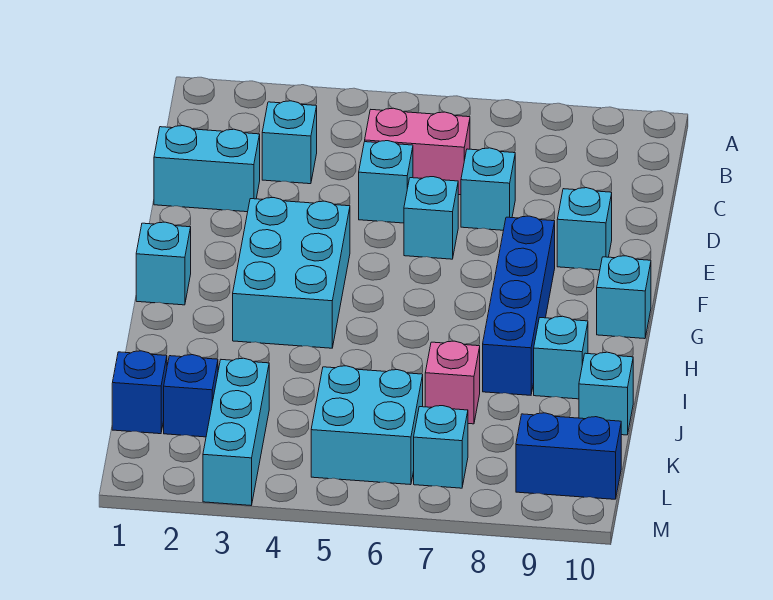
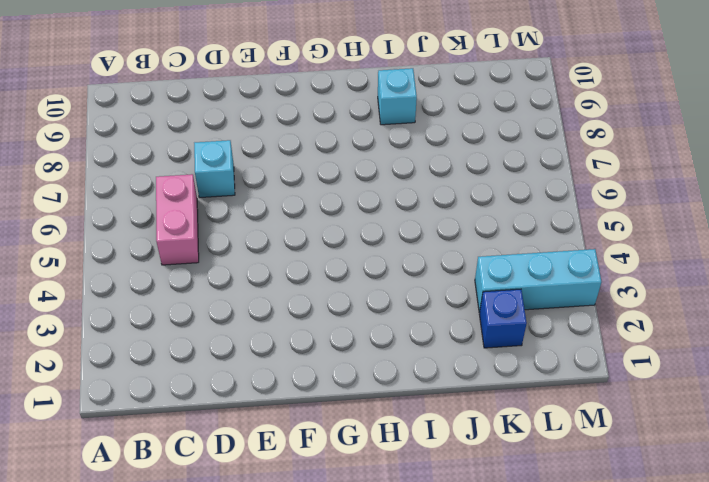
none -> cyan 1x1 brick [262,101,317,184]
none -> cyan 1x2 brick [154,126,260,212]
none -> cyan 1x1 brick [359,141,413,223]

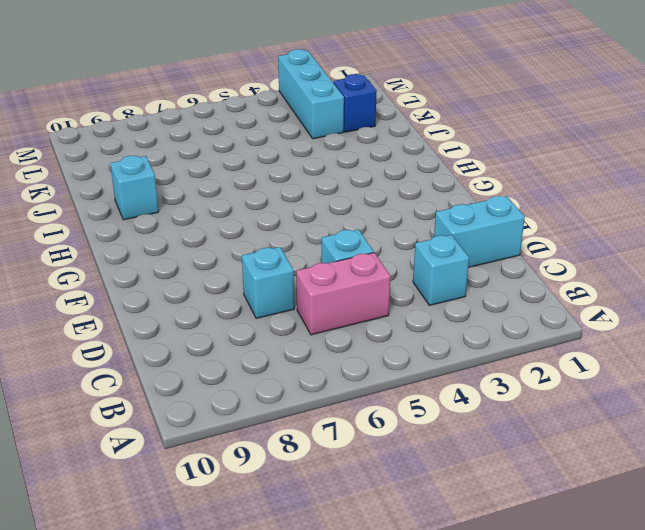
none -> cyan 1x1 brick [404,177,458,259]
none -> cyan 1x1 brick [557,188,612,270]
none -> cyan 2x3 brick [233,198,350,348]

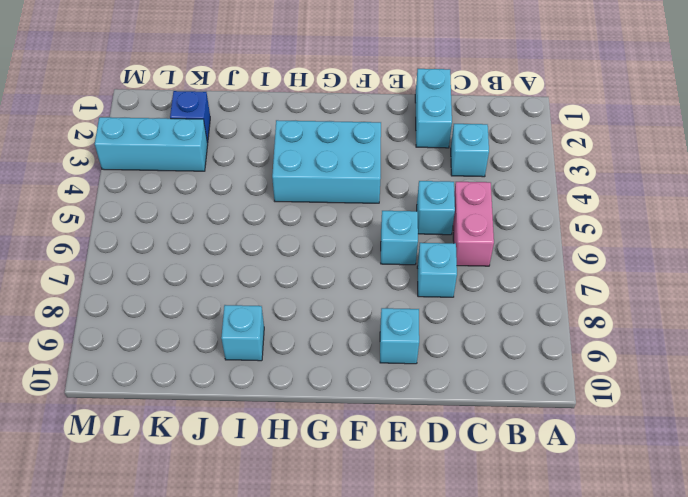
none -> blue 1x4 brick [483,216,555,395]
none -> cyan 1x1 brick [136,222,191,305]
none -> cyan 1x1 brick [597,256,651,339]

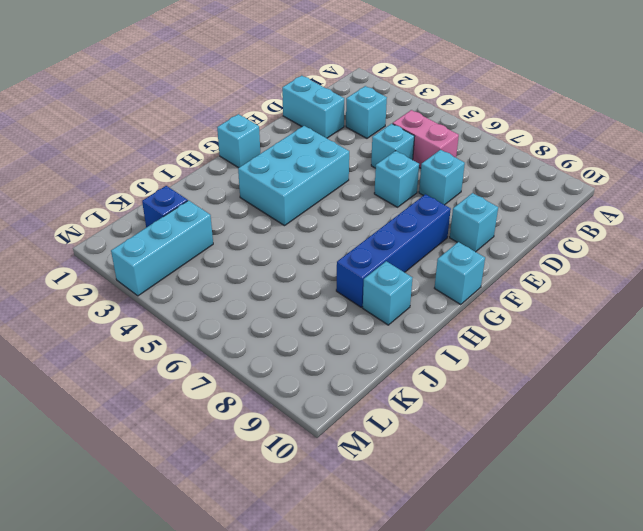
none -> pink 1x1 brick [425,341,480,424]
none -> cyan 1x1 brick [579,352,633,435]
none -> blue 1x1 brick [112,351,167,434]

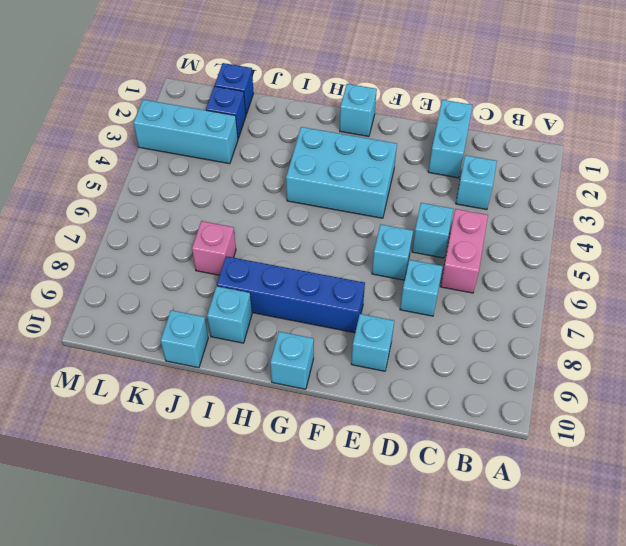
none -> cyan 2x2 brick [311,366,423,485]
none -> cyan 1x1 brick [414,406,468,488]
none -> blue 1x2 brick [516,413,621,499]

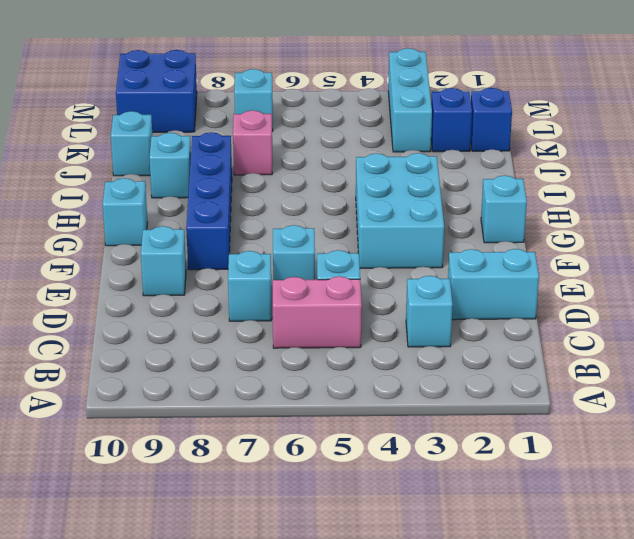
blue 2x2 brick [116,50,197,132] -> blue 1x2 brick [516,413,621,499]
none -> cyan 2x2 brick [311,366,423,485]

